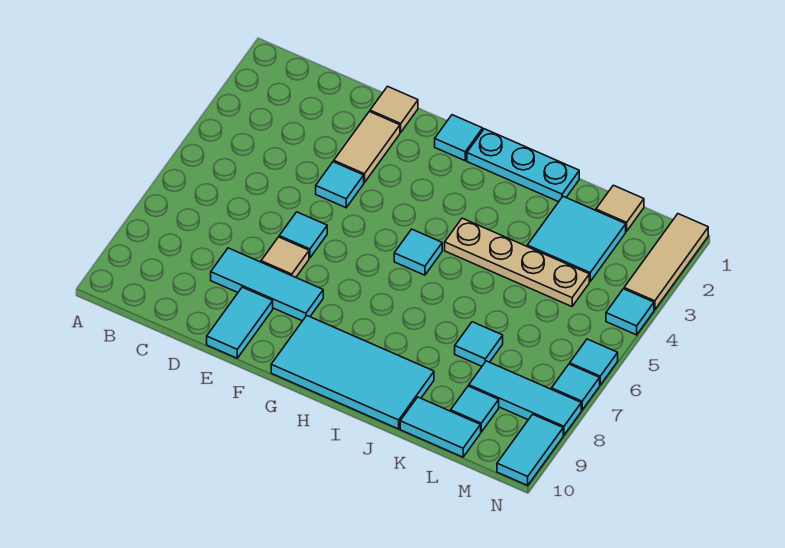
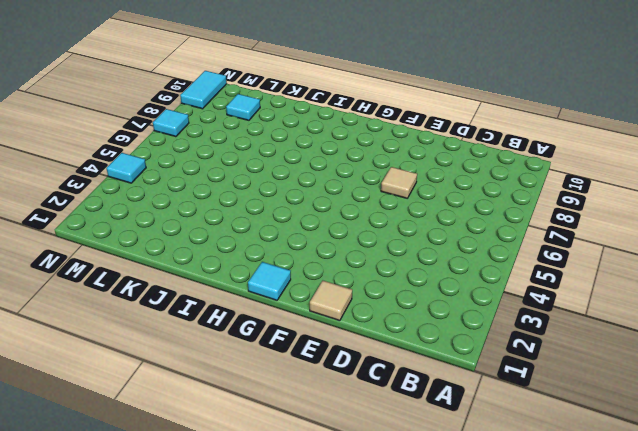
none -> cyan 1x3 tile [211,248,323,321]
none -> tan 1x2 tile [334,111,400,183]
none -> cyan 1x1 tile [316,162,364,208]

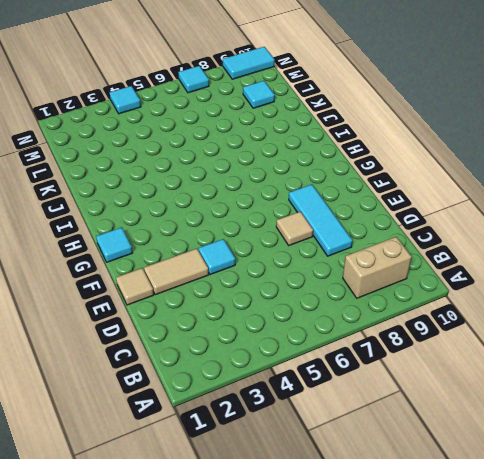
tan 1x2 brick [343,237,412,298] -> none
none -> cyan 1x1 tile [279,212,327,258]
none -> cyan 1x2 tile [207,287,273,358]
none -> cyan 2x4 tile [271,316,434,429]

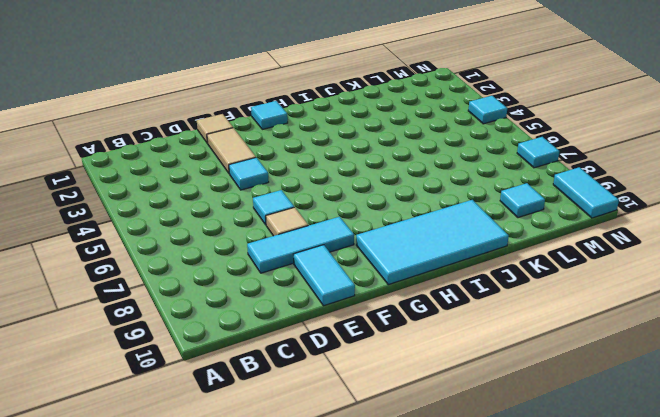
none -> cyan 1x3 plate [467,129,579,202]
none -> cyan 1x1 tile [394,229,442,275]
none -> tan 1x4 plate [445,218,589,307]

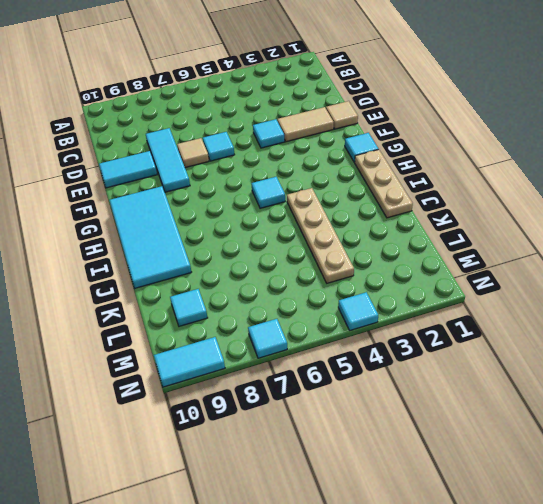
tan 1x3 plate [354,149,413,218] -> cyan 1x3 plate [467,129,579,202]
none -> cyan 2x2 tile [527,196,626,281]
none -> cyan 1x1 tile [455,322,503,366]
none -> cyan 1x2 tile [400,397,481,457]

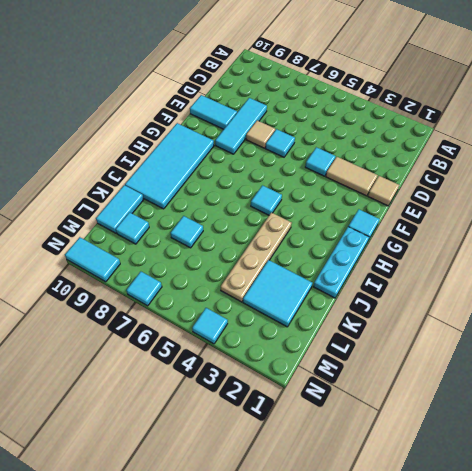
none -> tan 1x1 tile [596,185,644,231]
none -> cyan 1x3 tile [469,361,581,435]
none -> tan 1x3 tile [624,214,708,310]

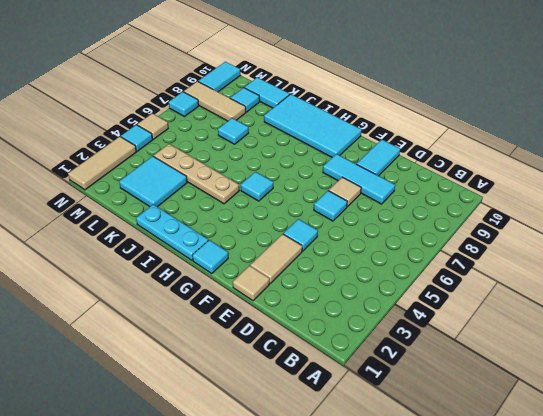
tan 1x3 tile [184,81,246,121] -> cyan 1x3 tile [469,361,581,435]
tan 1x1 tile [137,113,168,139] -> tan 1x1 tile moved to [596,185,644,231]
none -> cyan 1x1 tile [570,339,618,385]

